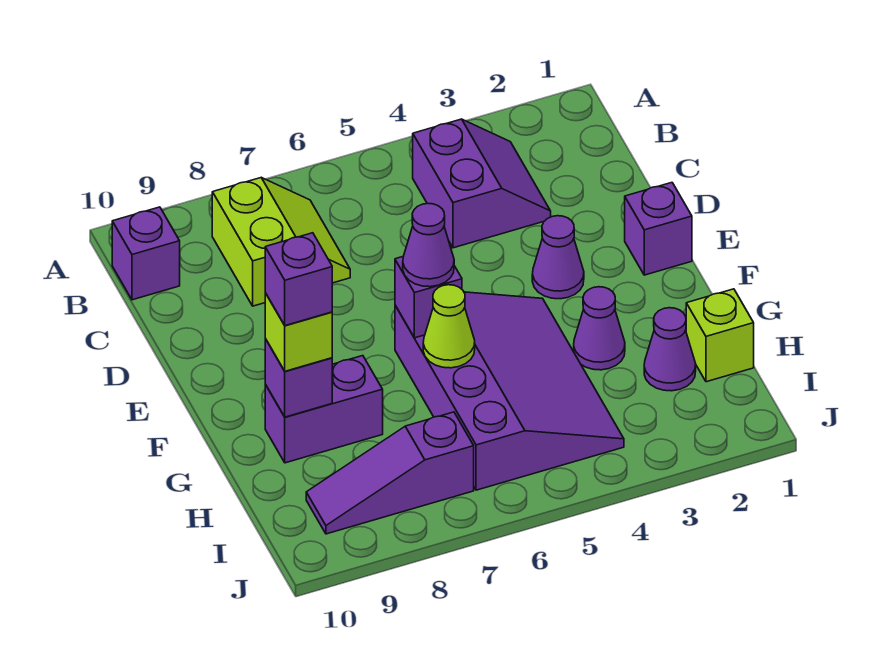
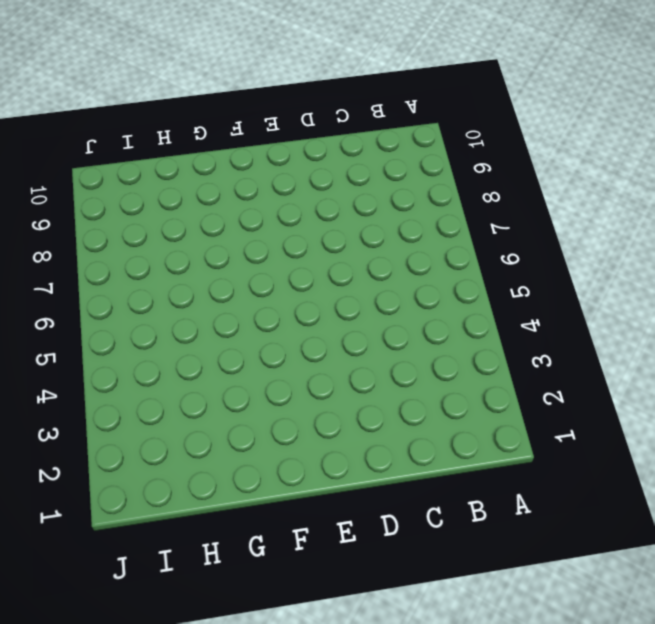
none -> purple 2x2 slope [413,119,551,248]
none -> lime 2x2 slope [212,178,350,306]
none -> purple 1x1 brick [112,207,180,300]

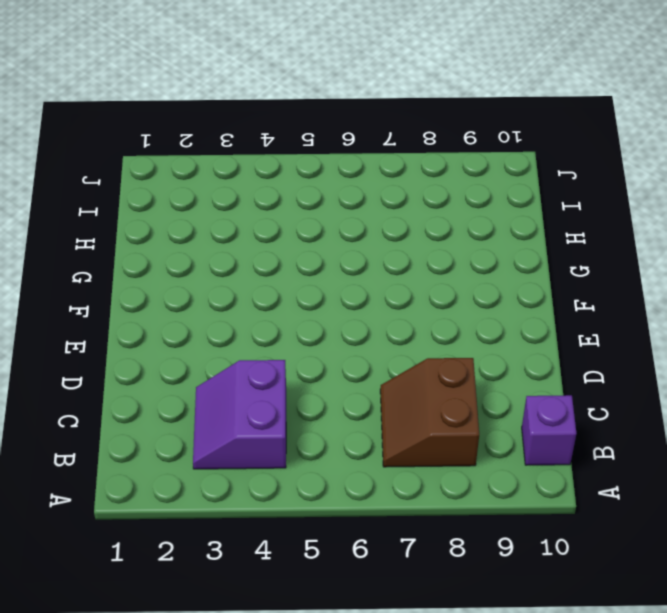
brown 2x2 slope [380,358,479,467] -> lime 2x2 slope [212,178,350,306]
none -> purple 1x1 brick [625,183,692,275]
none -> purple 1x1 cone [532,216,584,299]
none -> purple 3x4 slope [395,292,624,490]

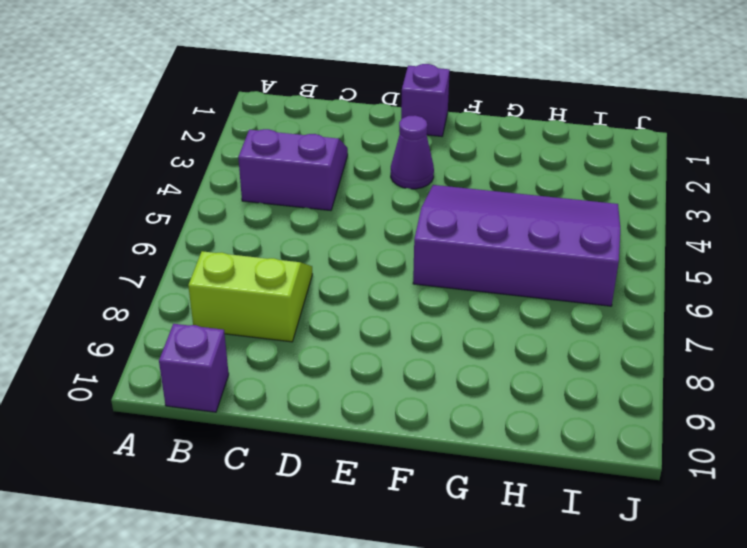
none -> purple 1x1 cone [574,287,625,370]
none -> purple 1x2 brick [265,356,383,463]
none -> lime 1x1 brick [686,289,754,382]

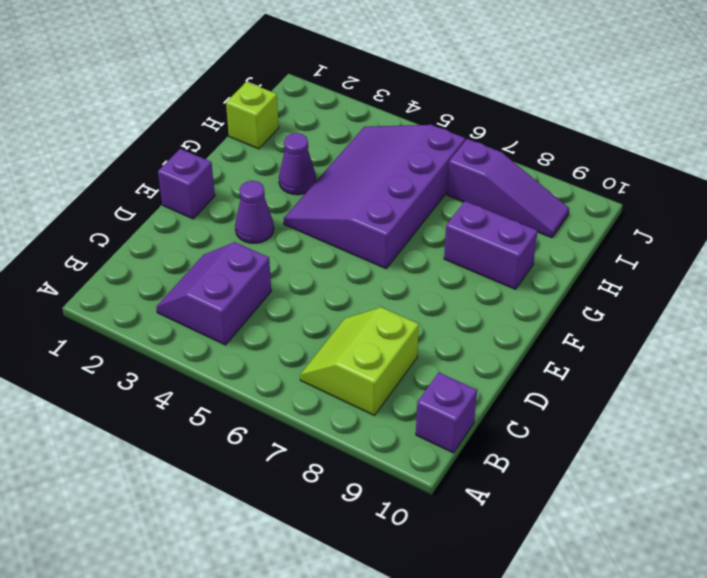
none -> purple 1x1 cone [644,308,696,391]
none -> purple 1x1 brick [395,257,462,338]
none -> lime 1x1 cone [423,285,475,368]

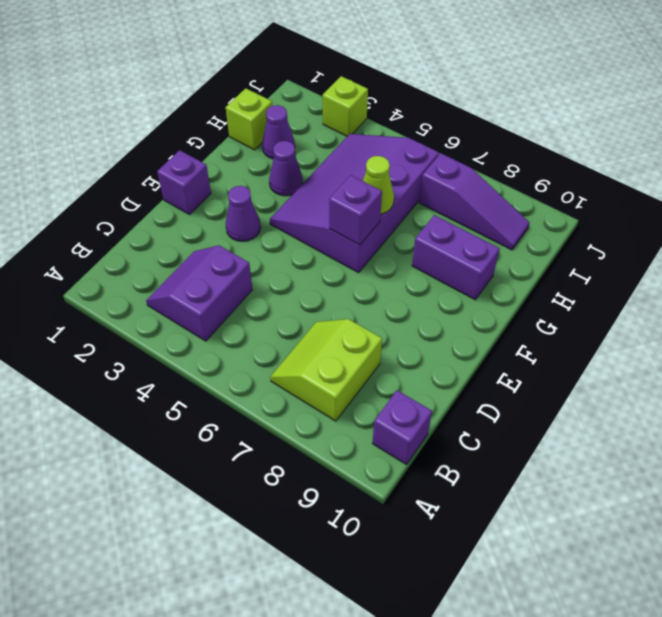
lime 1x1 brick [323,76,368,136] -> lime 1x1 brick moved to [265,293,332,371]
none -> purple 1x1 brick [265,339,332,417]
none -> purple 1x1 cone [403,203,454,287]
none -> purple 1x1 brick [265,233,332,326]

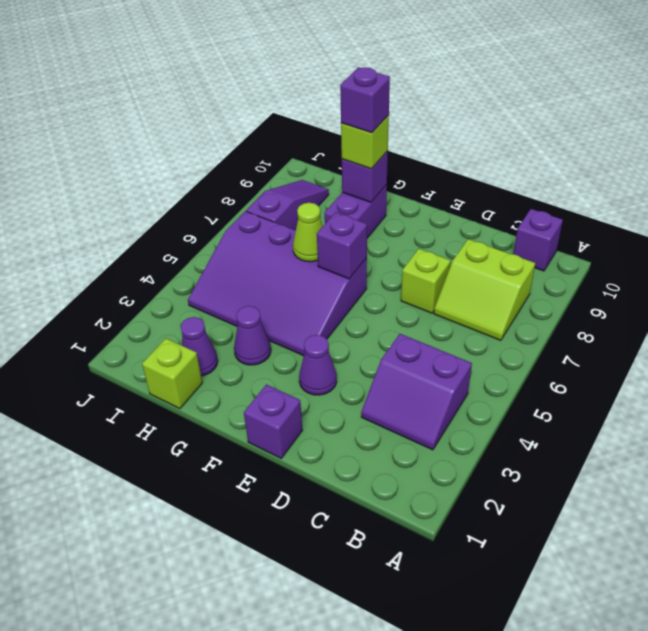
lime 1x1 brick [401,249,451,313] -> none
none -> purple 1x1 cone [403,203,454,287]

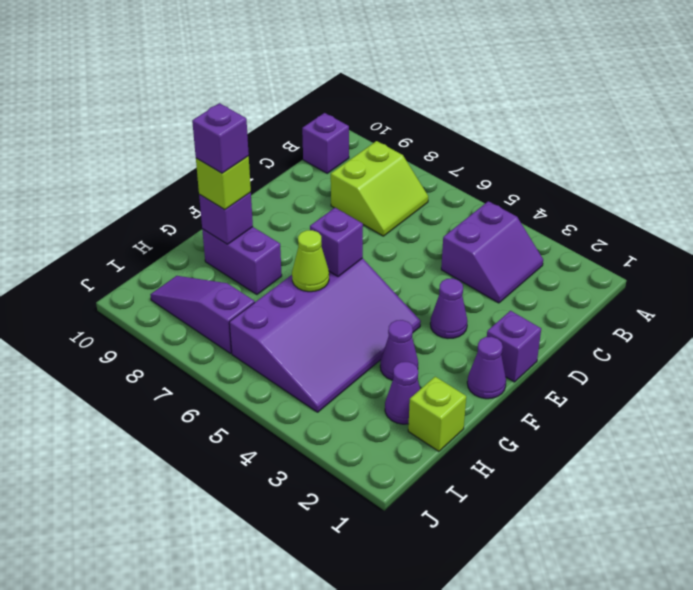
purple 1x1 cone [467,337,506,399] -> purple 1x1 cone moved to [403,203,454,287]

